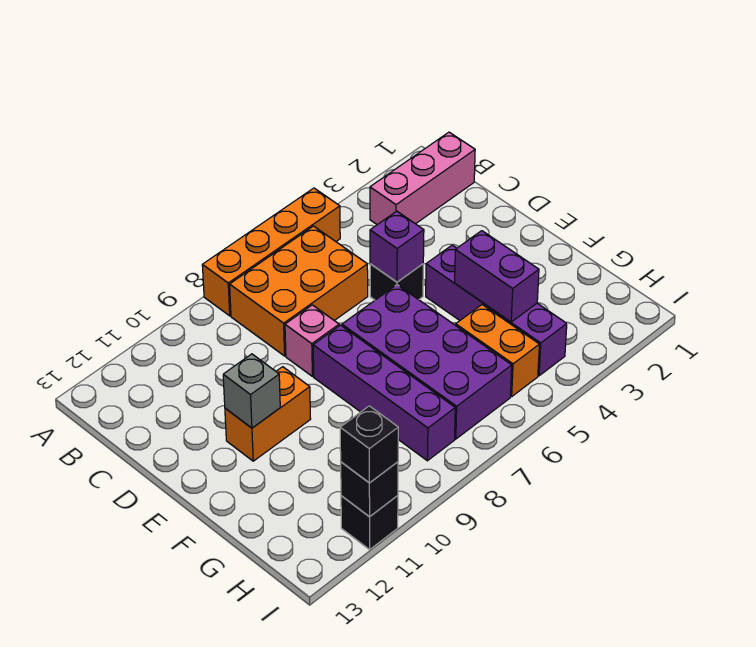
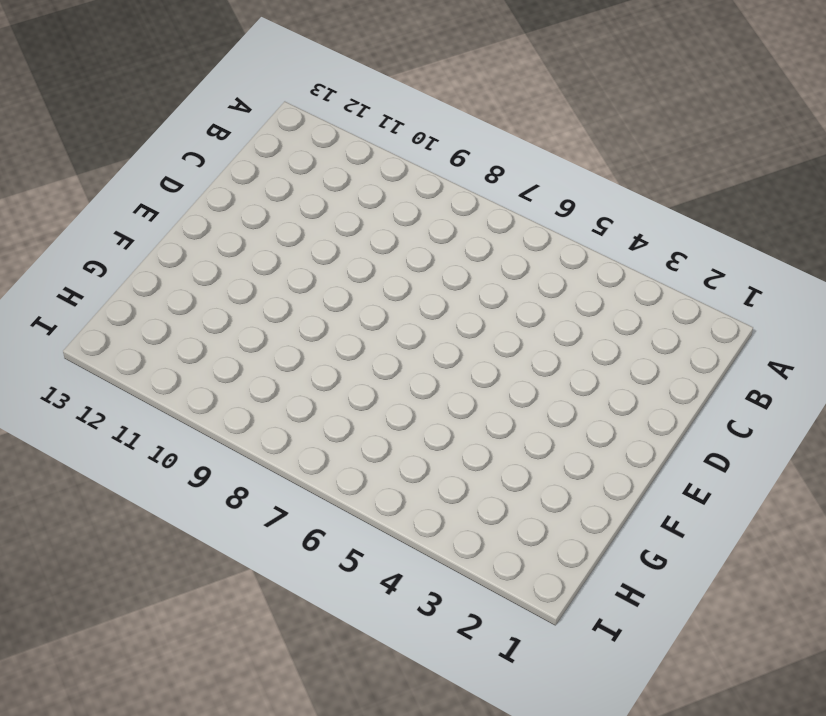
none -> orange 1x4 brick [202,188,340,316]
none -> pink 1x3 brick [370,132,475,225]
none -> orange 2x3 brick [230,226,368,356]

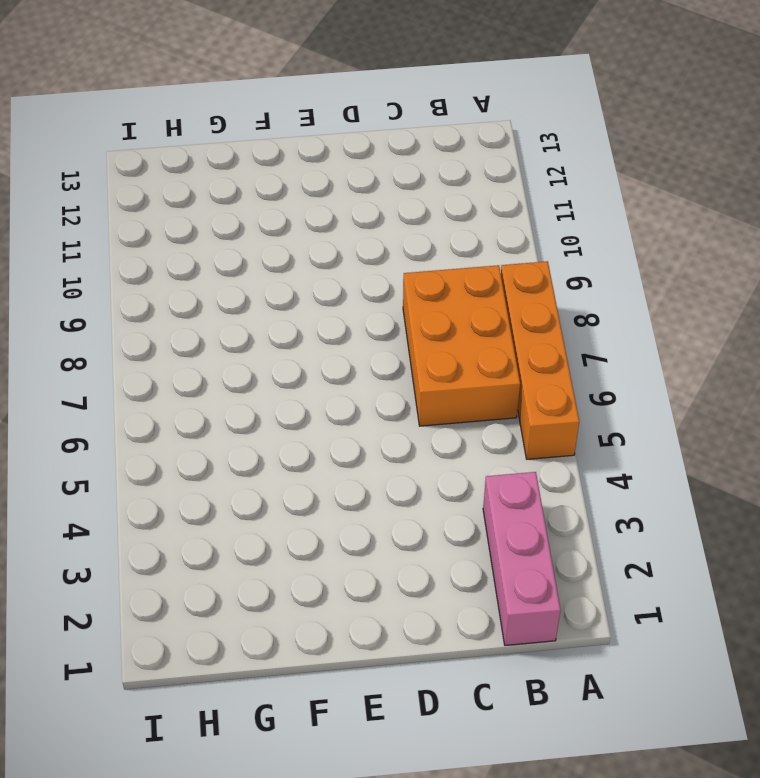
none -> black 1x1 brick [370,264,423,300]
none -> pink 1x1 brick [285,305,339,376]
none -> purple 1x4 brick [426,245,567,376]

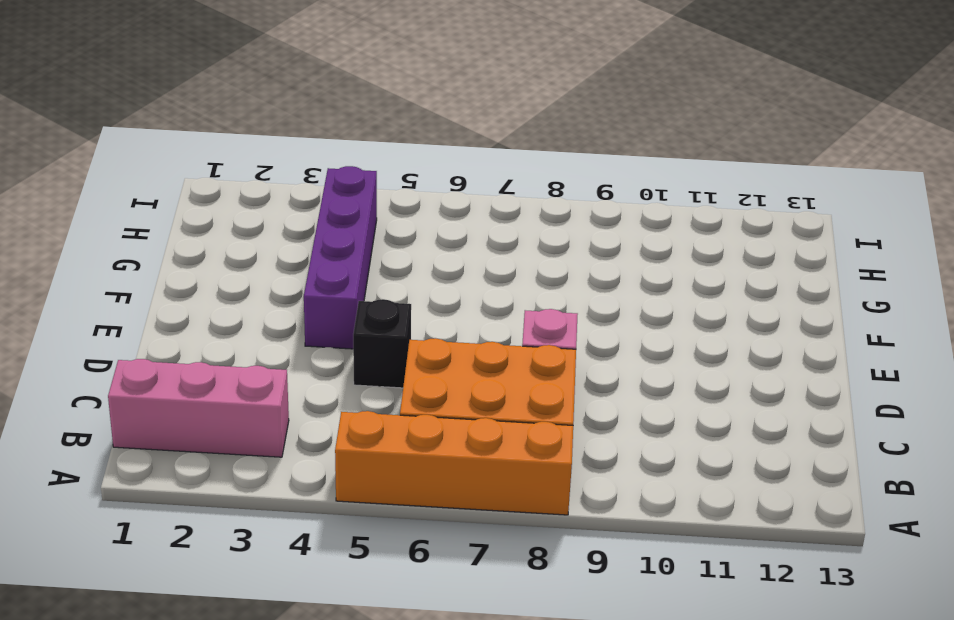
none -> purple 2x4 brick [342,285,512,439]
none -> purple 1x4 brick [313,325,455,461]
none -> orange 1x2 brick [225,367,311,461]

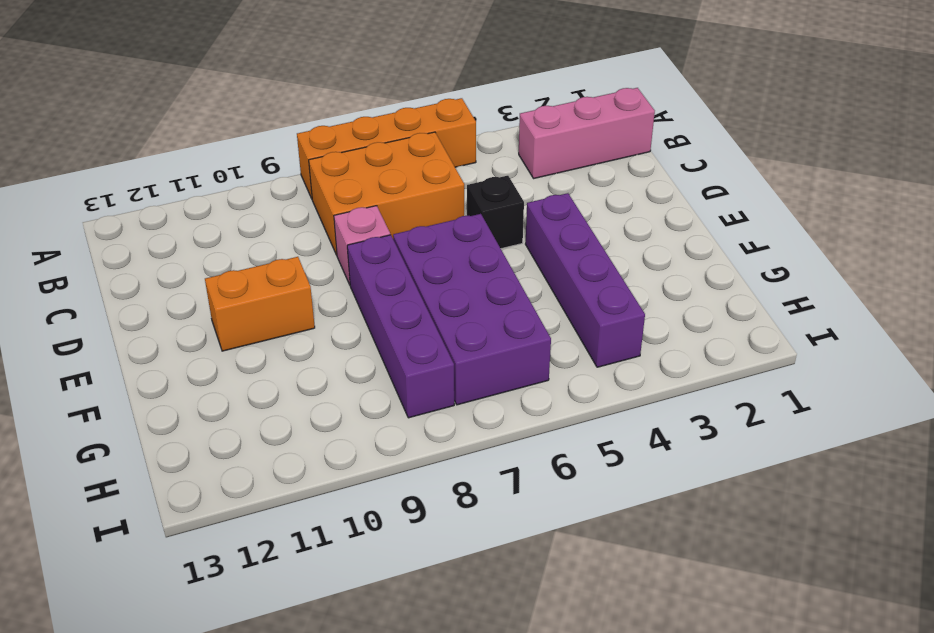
none -> orange 1x2 brick [456,305,539,397]
none -> black 1x1 brick [341,496,398,550]
none -> purple 1x1 brick [370,211,424,282]

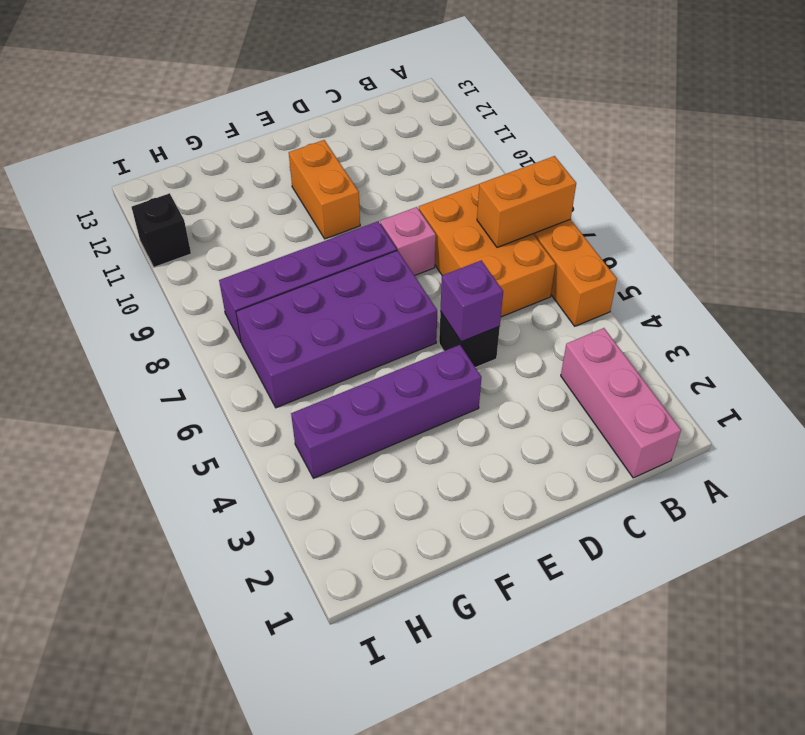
orange 1x2 brick [477,156,576,247] -> orange 1x2 brick moved to [456,305,539,397]
none -> grey 1x1 brick [223,354,280,428]
none -> purple 1x2 brick [455,231,539,322]
none -> black 1x1 brick [341,462,398,517]

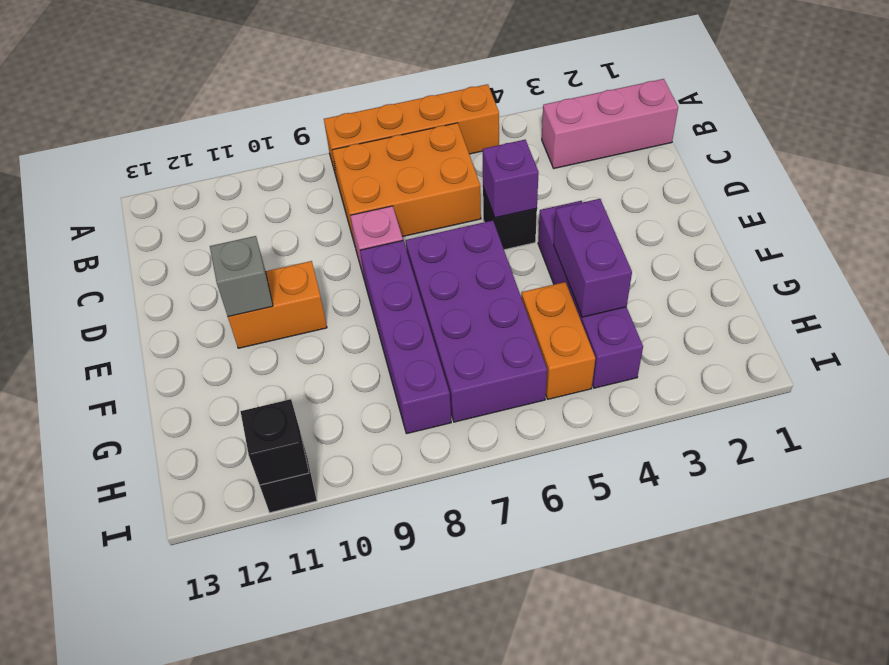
none -> black 1x1 brick [340,406,398,483]

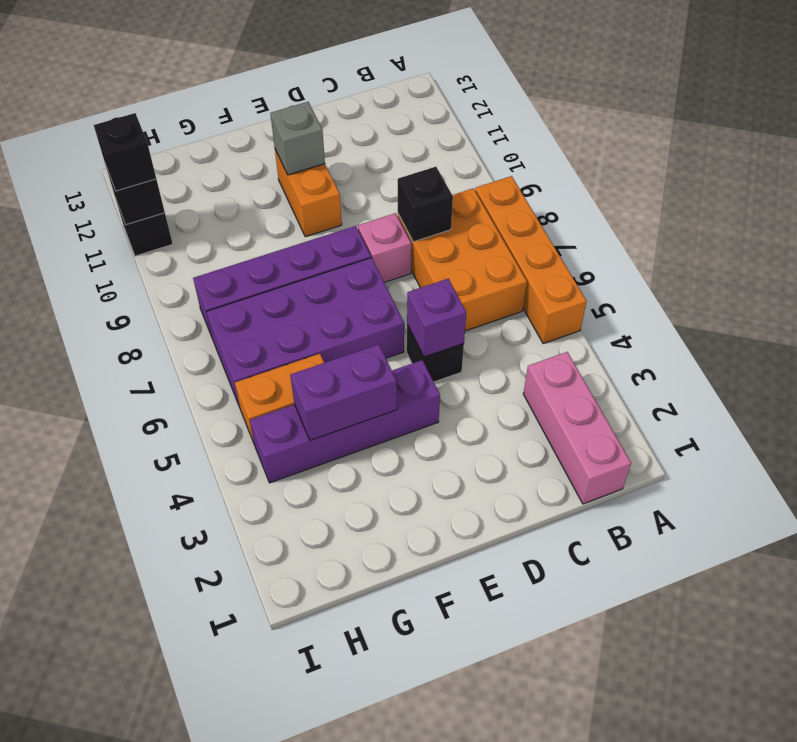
black 1x1 brick [398,167,453,242] -> none

